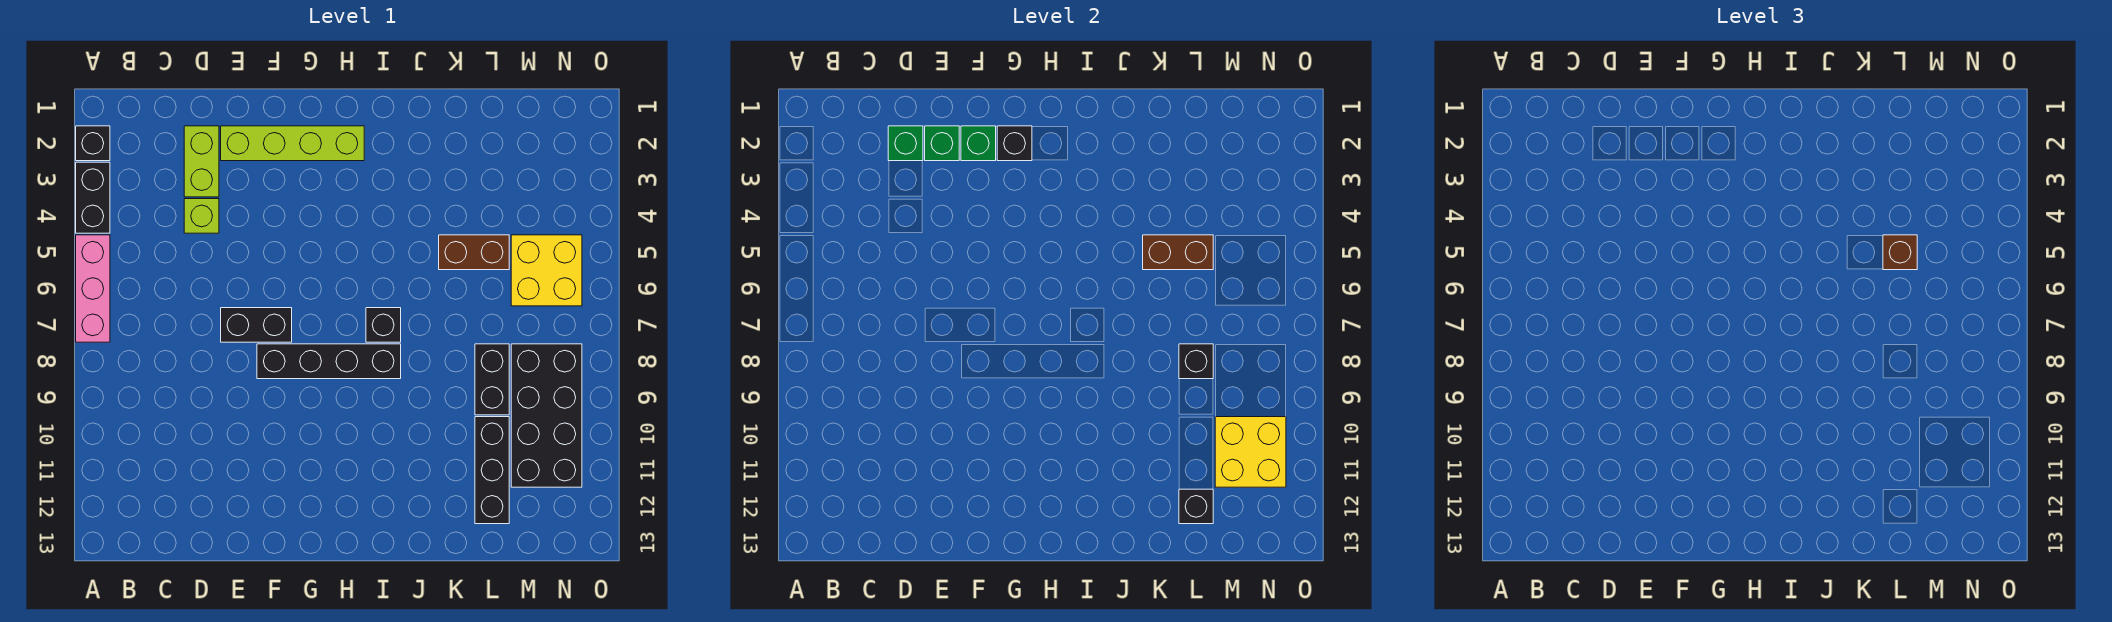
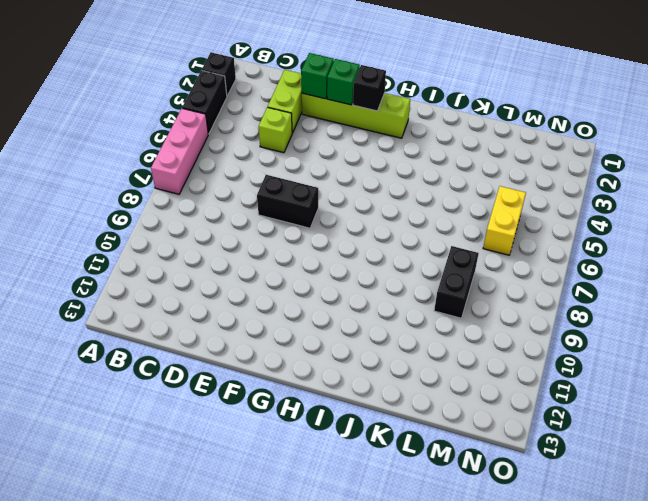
yellow 1x2 brick [483,186,526,255] -> yellow 2x2 brick [511,235,582,306]
none -> black 1x4 brick [257,344,401,379]
none -> black 1x1 brick [366,308,401,342]
none -> brown 1x2 brick [439,235,509,270]

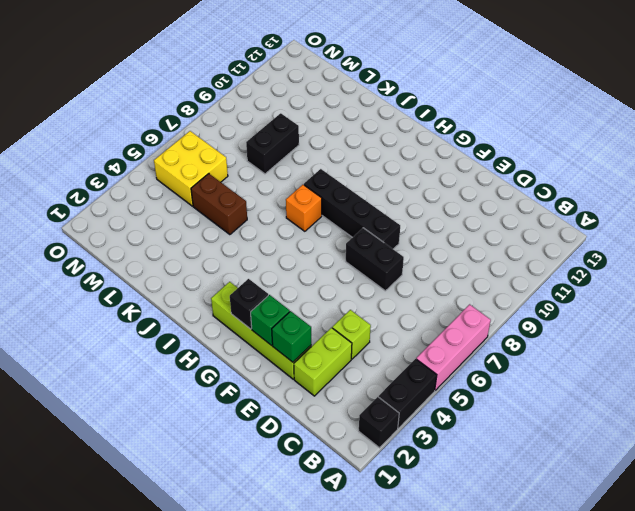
orange 1x1 brick [286,185,322,231] -> black 1x1 brick [366,308,401,342]
none -> black 1x3 brick [475,417,509,524]
none -> black 2x4 brick [511,344,582,487]
none -> green 1x1 brick [888,126,923,161]

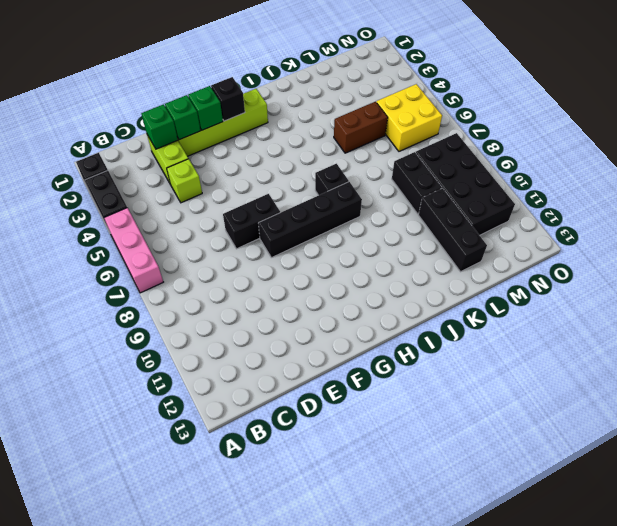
none -> brown 1x2 brick [1143,235,1213,270]
none -> black 1x1 brick [1179,344,1213,379]
none -> black 1x1 brick [1179,489,1213,524]

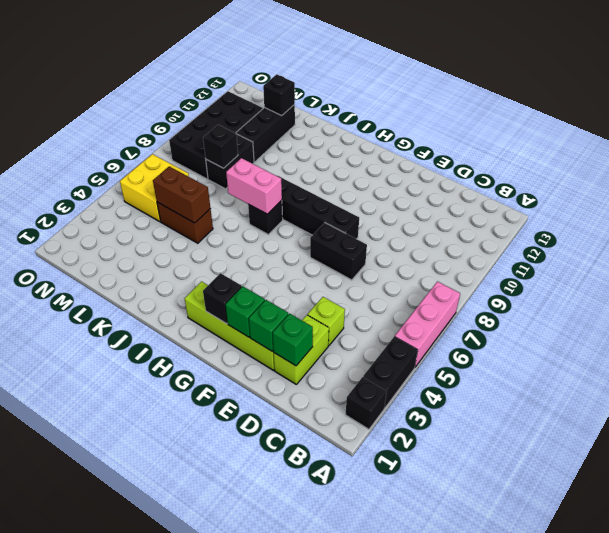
pink 1x2 brick [226,158,282,214] -> none
none -> yellow 2x2 brick [1215,417,1286,487]
none -> brown 1x1 brick [1883,235,1917,270]

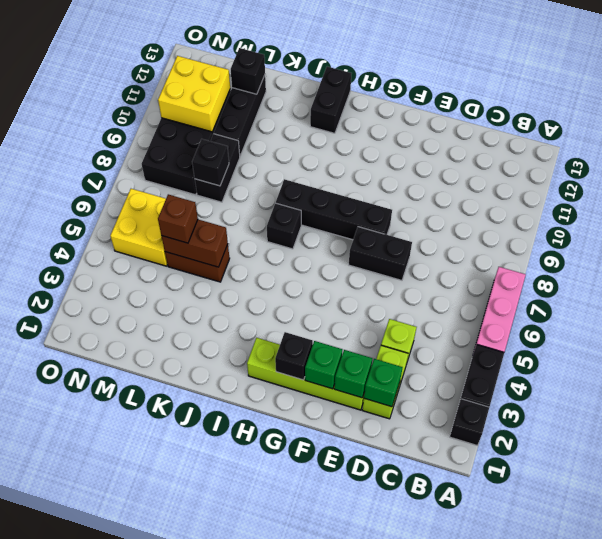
black 1x2 brick [310,67,351,133] -> none

